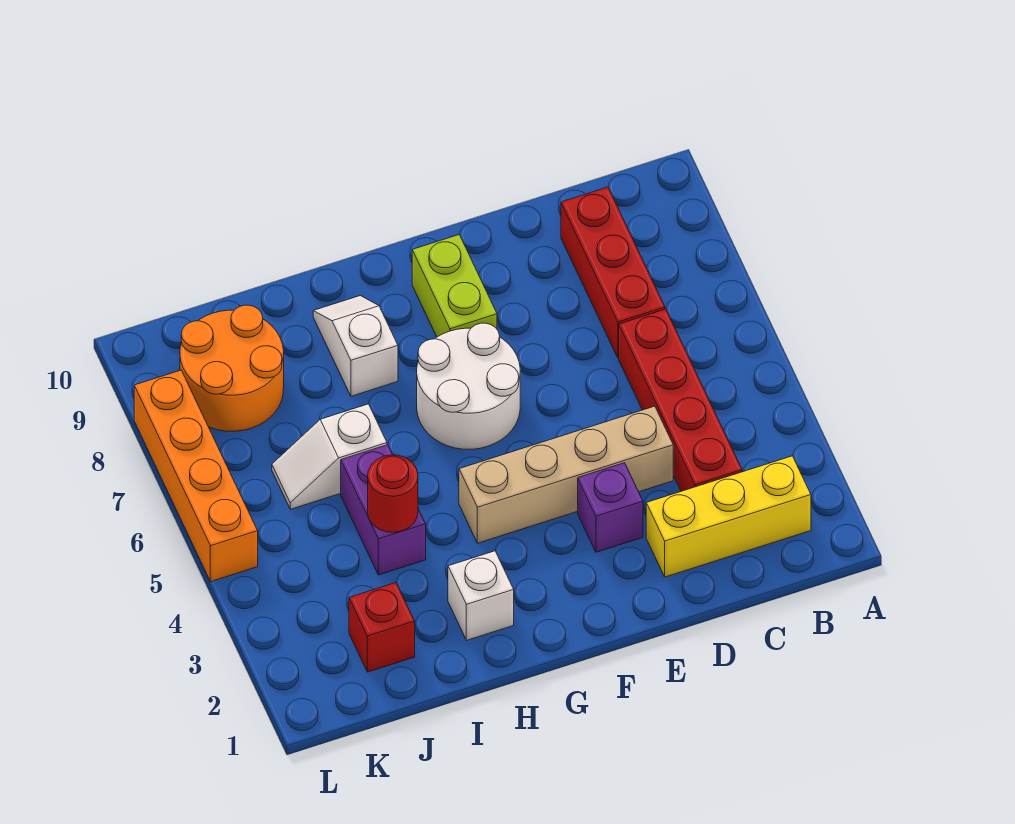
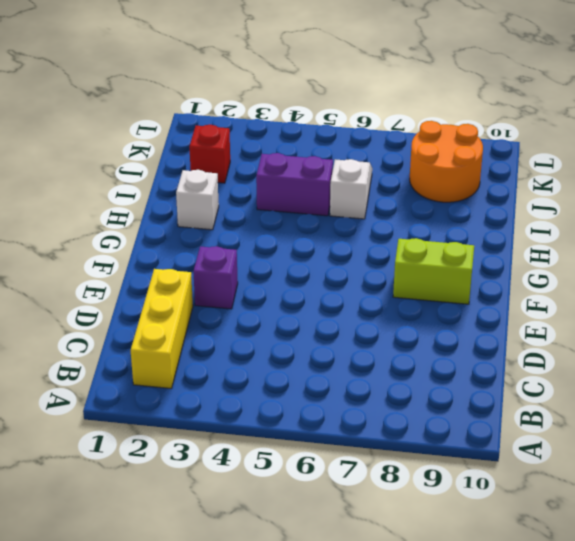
none -> red 1x4 brick [619,309,742,491]
none -> red 1x3 brick [561,187,665,358]
none -> tan 1x4 brick [459,406,673,543]

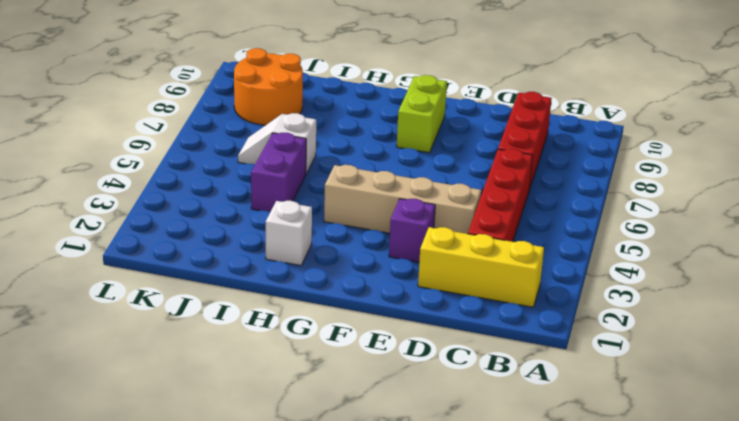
none -> white 2x2 round brick [417,323,520,449]
none -> white 1x2 slope [313,296,398,396]
none -> red 1x1 brick [349,583,415,672]

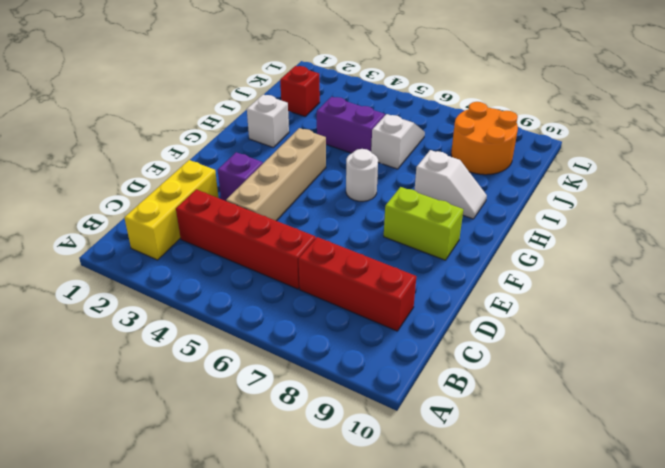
white 1x1 round brick [346,149,378,201] -> white 2x2 round brick [417,323,520,449]
none -> orange 1x4 brick [134,370,258,582]
none -> red 1x1 round brick [368,455,418,532]

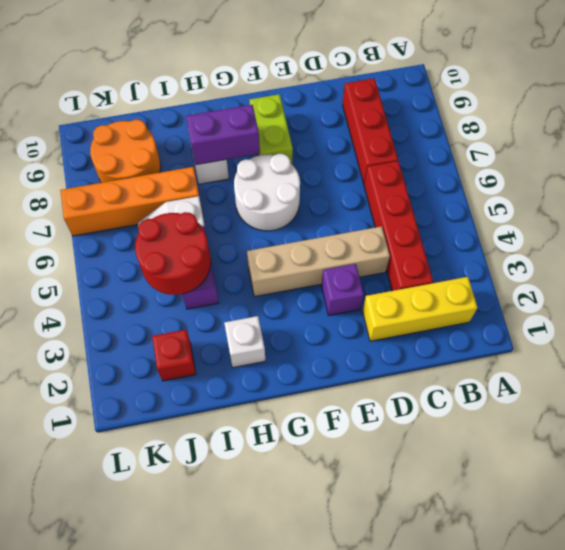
purple 1x2 brick [186,105,260,165] -> none
red 2x2 round brick [135,212,211,295] -> red 1x1 round brick [368,455,418,532]
orange 1x4 brick [60,167,199,236] -> orange 1x4 brick turned to [134,370,258,582]

